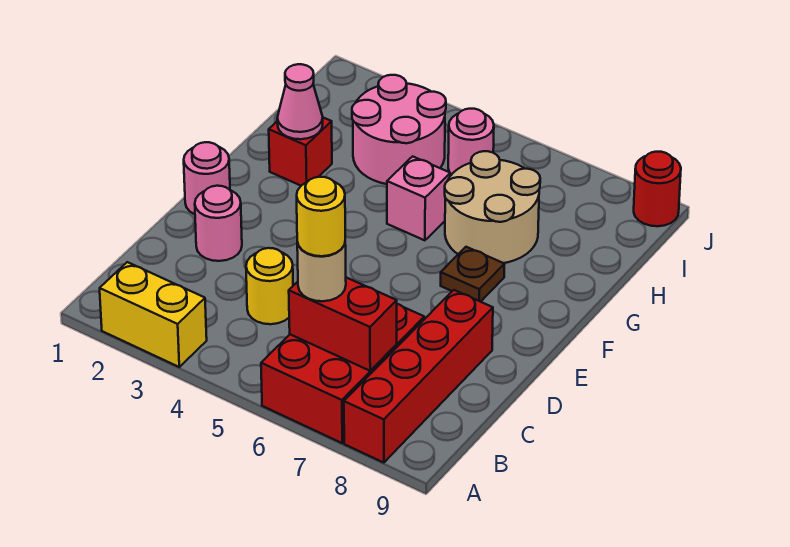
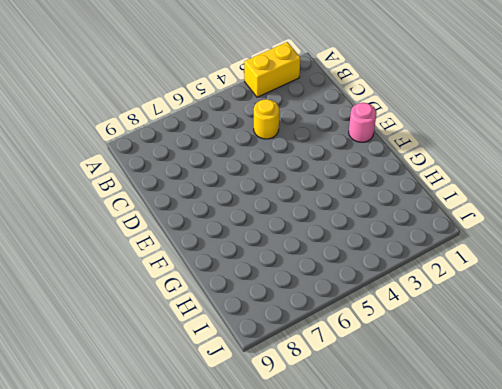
none -> red 2x3 brick [261,304,424,443]
none -> red 1x4 brick [344,290,493,463]
none -> pink 1x1 round brick [195,186,242,261]

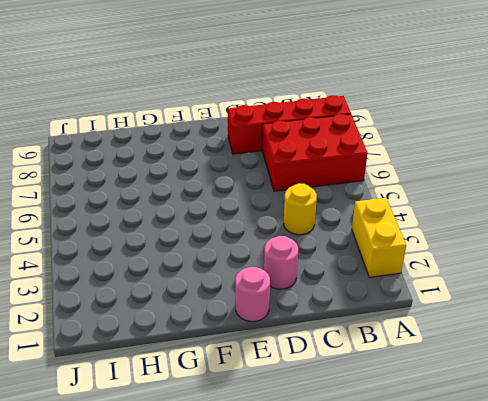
none -> brown 1x1 plate [441,247,505,302]
none -> red 1x1 brick [269,118,332,186]
none -> pink 1x1 brick [387,156,450,240]

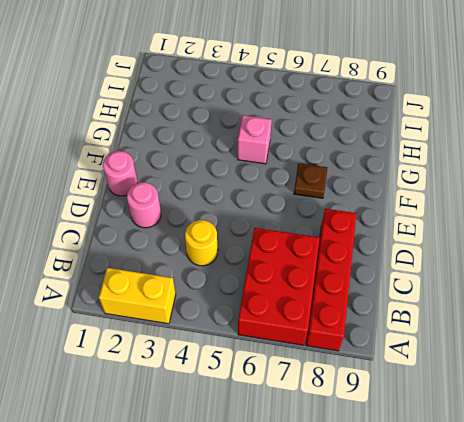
none -> red 1x1 brick [269,118,332,186]
none -> tan 2x2 round brick [445,151,540,263]
none -> pink 2x2 round brick [352,75,446,184]

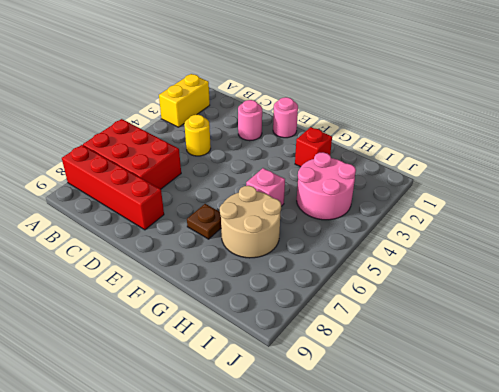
none -> pink 1x1 round brick [448,109,494,175]
none -> red 1x1 round brick [634,152,681,226]
none -> red 1x2 brick [289,277,397,371]

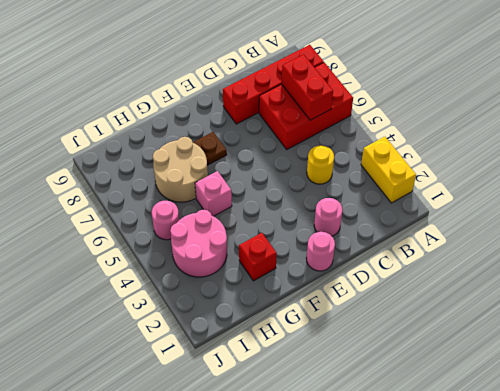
none -> red 1x1 round brick [634,152,681,226]
none -> pink 1x1 cone [277,64,323,139]
none -> tan 1x1 round brick [297,242,346,301]

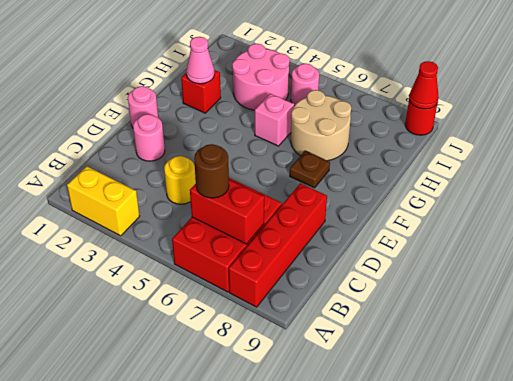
brown 1x1 round brick [194,144,229,198] -> tan 1x1 round brick [297,242,346,301]
red 1x1 cone [409,61,439,109] -> none
none -> yellow 1x1 round brick [297,177,345,256]

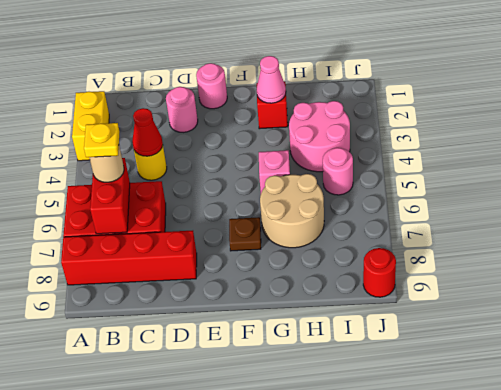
yellow 1x1 plate [84,123,120,157] -> yellow 1x1 round brick [297,177,345,256]
red 1x1 cone [132,108,163,156] -> none

